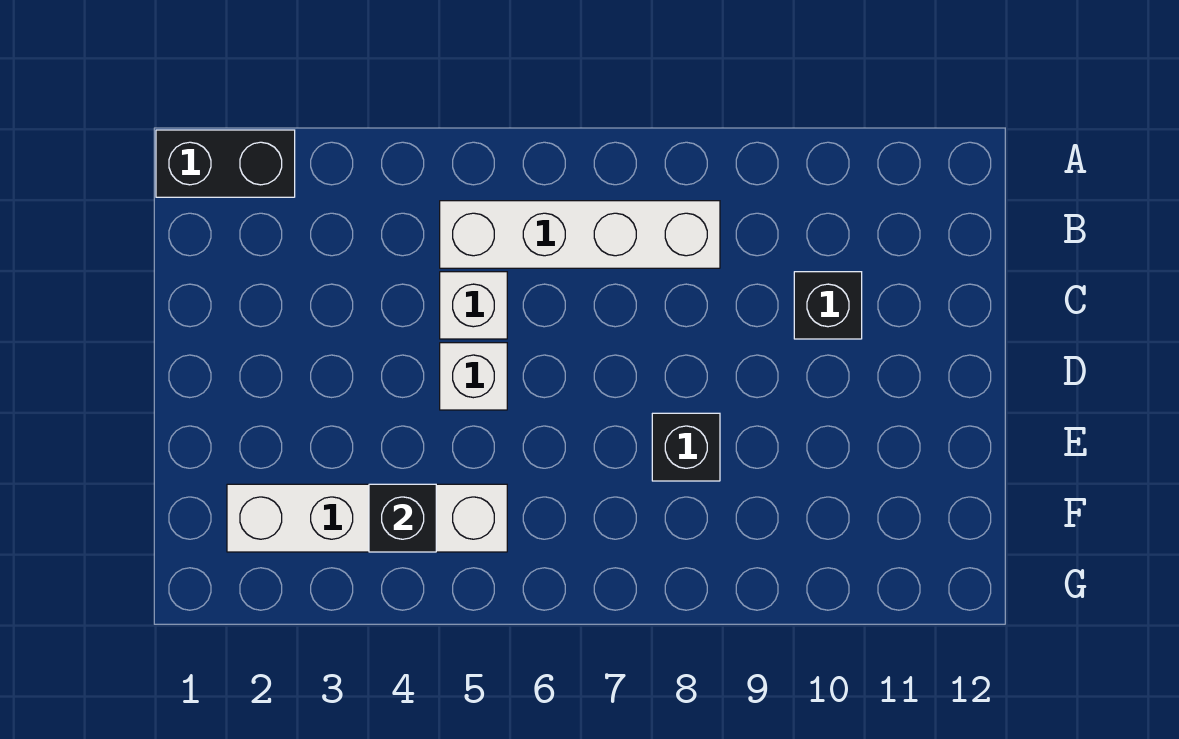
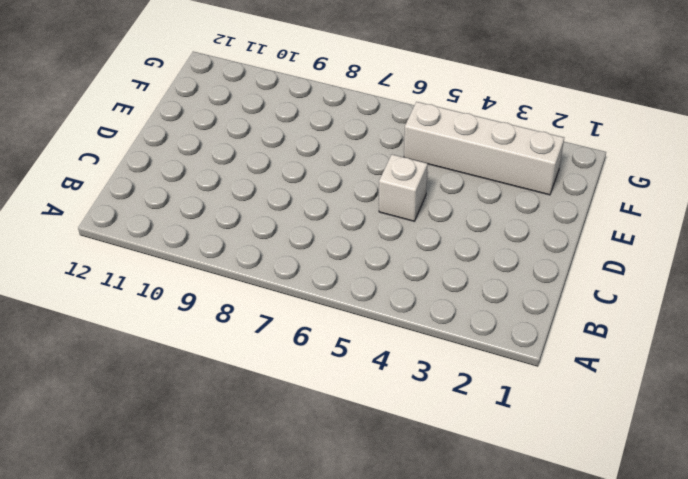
none -> black 1x2 brick [156,130,295,197]
none -> white 1x4 brick [440,201,720,268]

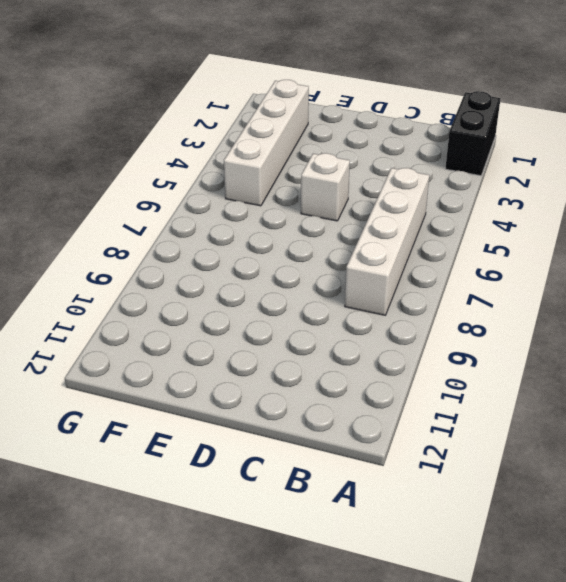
none -> white 1x1 brick [440,272,507,339]
none -> black 1x1 brick [794,272,862,339]

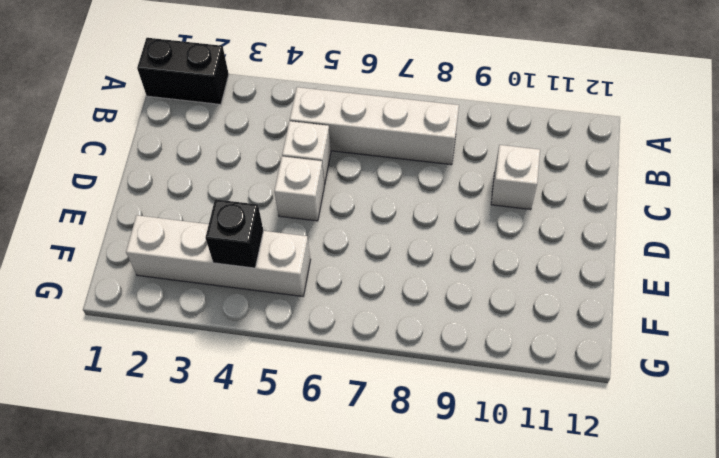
white 1x1 brick [491,145,540,210] -> black 1x1 brick [794,272,862,339]
none -> black 1x1 brick [652,413,720,481]

